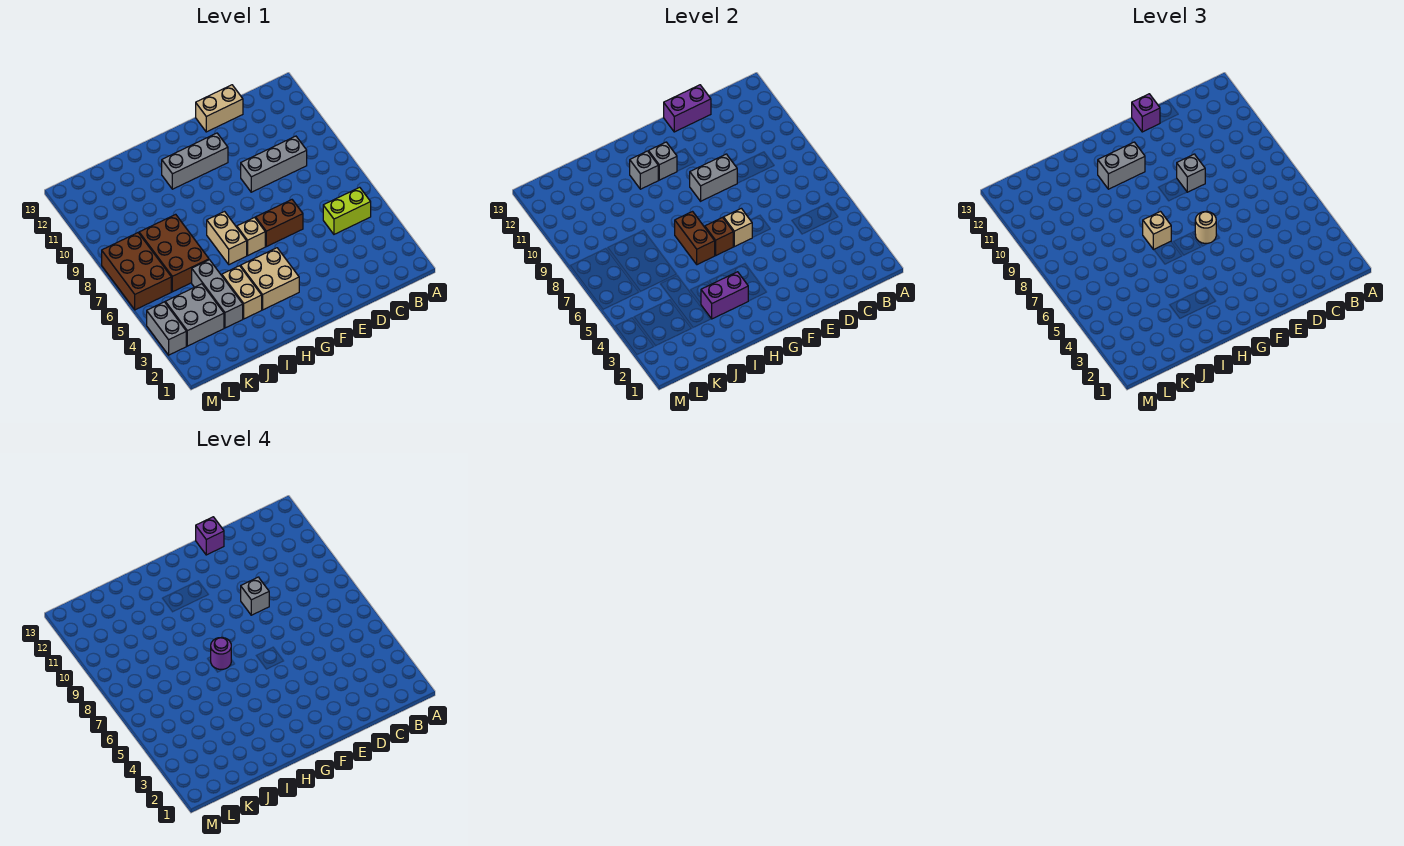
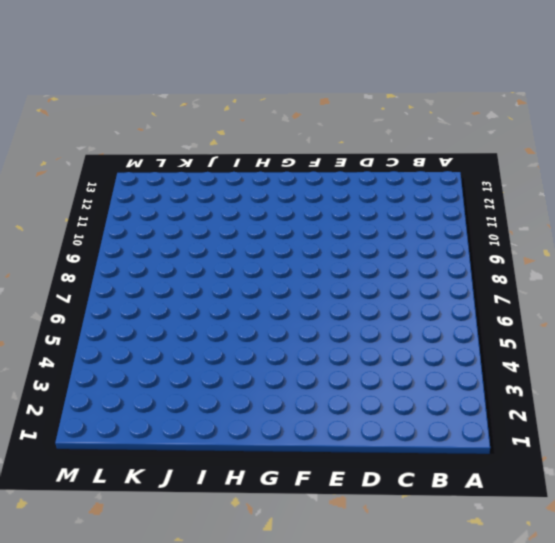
none -> lime 1x2 brick [323,187,371,234]
none -> grey 1x3 brick [241,136,307,192]
none -> tan 1x2 brick [196,85,243,132]
none -> brown 1x2 brick [256,200,303,247]

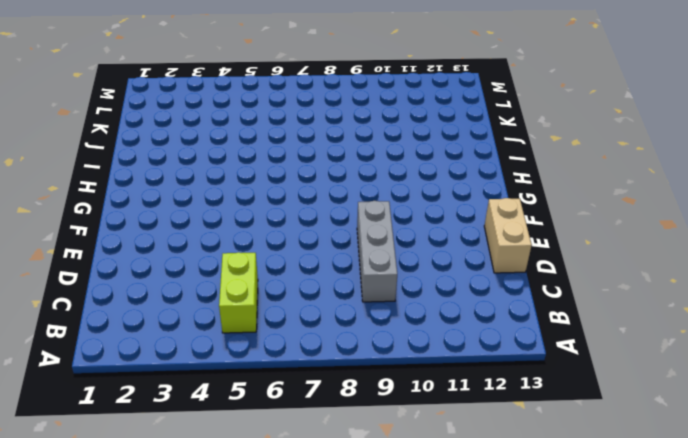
none -> brown 1x2 brick [256,200,303,247]
none -> grey 1x3 brick [162,133,228,189]
none -> tan 2x2 brick [241,248,299,310]
none -> tan 1x1 brick [237,218,265,255]

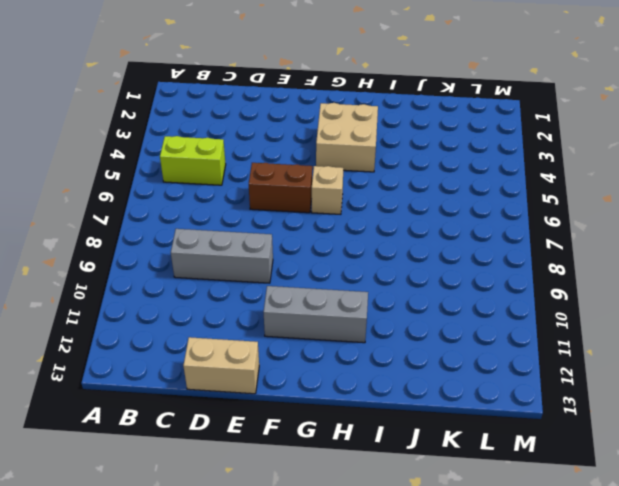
none -> tan 1x2 brick [207,212,247,265]
none -> tan 1x2 brick [222,266,262,319]
none -> grey 1x3 brick [192,260,243,328]
none -> brown 2x3 brick [139,214,209,292]

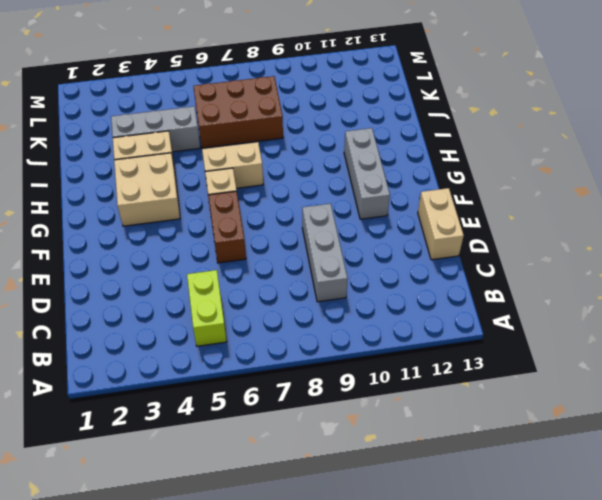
none -> grey 2x2 brick [165,284,224,346]
none -> brown 2x3 brick [102,233,171,310]
none -> grey 1x2 brick [147,302,186,355]
none -> purple 1x2 brick [664,85,711,132]

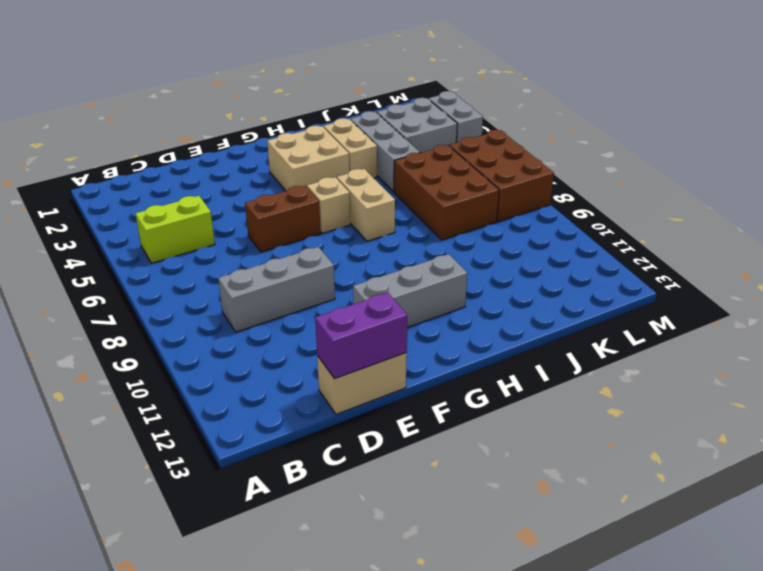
none -> grey 1x2 brick [690,154,737,201]
none -> tan 1x1 brick [724,208,752,247]
none -> brown 1x1 brick [705,218,733,255]
none -> grey 1x1 brick [648,142,677,180]

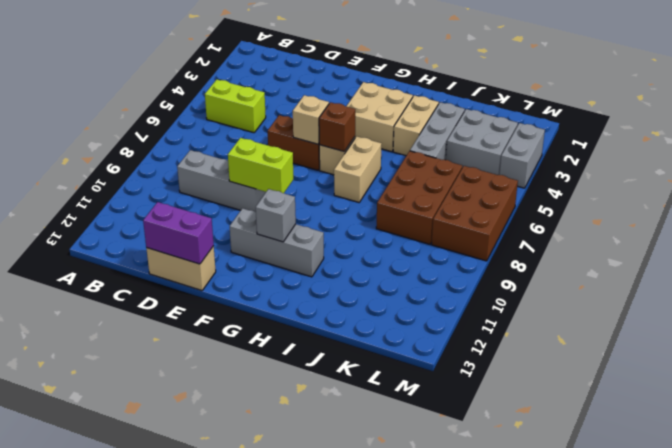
lime 1x2 brick [228,138,294,193] -> grey 1x2 brick [690,154,737,201]
none -> purple 1x2 brick [701,272,748,319]
none -> brown 1x2 brick [675,212,715,265]
none -> grey 1x1 brick [630,151,658,189]
none -> grey 1x1 brick [1177,154,1205,192]

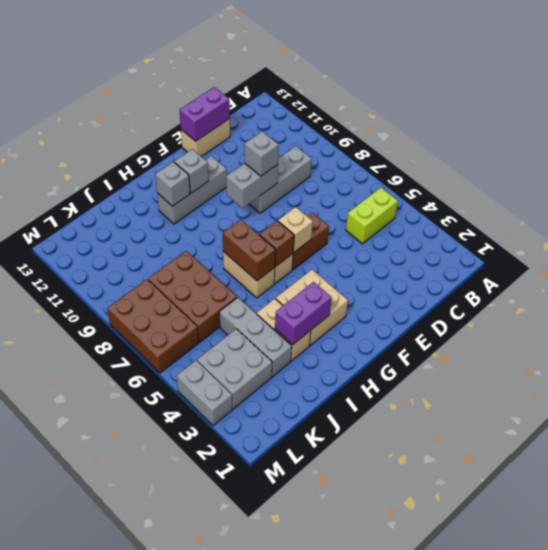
none -> purple 1x1 brick [1132,94,1160,132]
none -> tan 1x1 round brick [1195,211,1216,243]
none -> grey 1x2 brick [1098,142,1145,189]
none -> tan 1x1 brick [1143,212,1171,249]

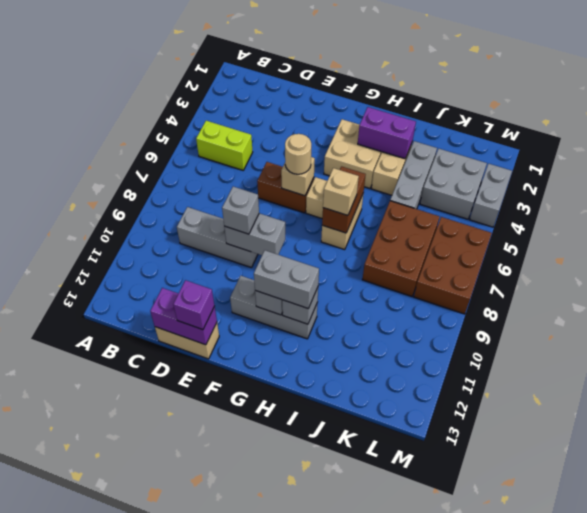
none -> brown 1x1 brick [705,218,733,255]
none -> grey 1x1 brick [241,577,269,615]
none -> purple 1x1 brick [196,517,224,555]
none -> purple 1x1 round brick [211,637,231,669]

